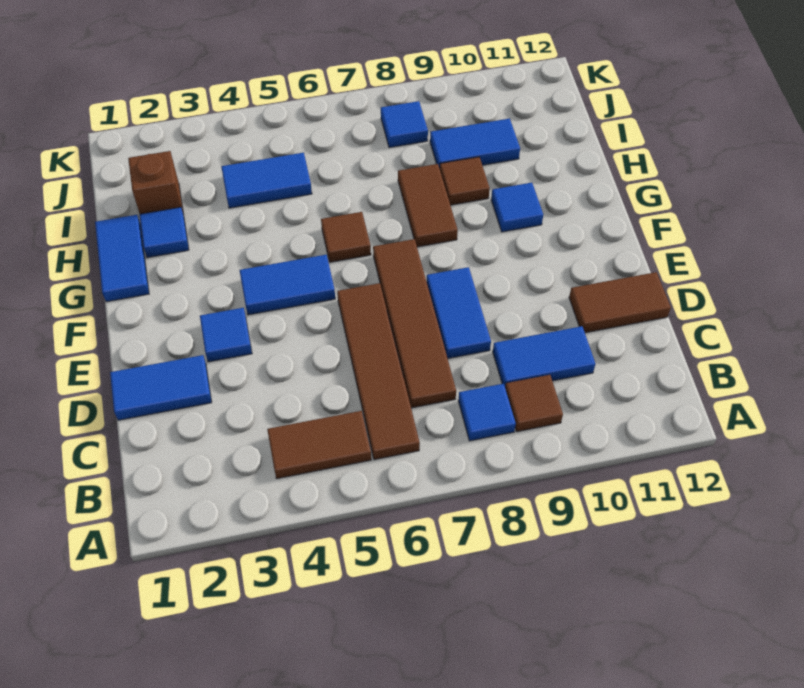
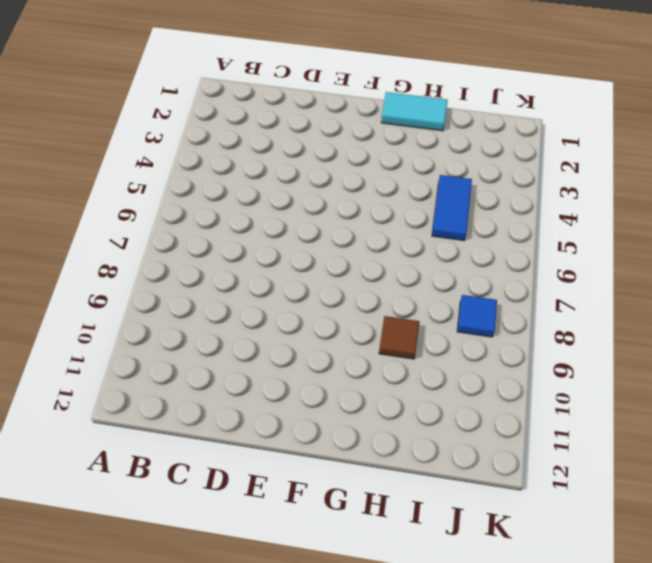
cyan 1x2 tile [381,92,448,131] -> blue 1x2 tile [95,215,149,302]
none -> brown 1x2 tile [267,411,371,479]
none -> brown 1x4 tile [337,283,420,460]
none -> blue 1x1 tile [458,384,516,441]

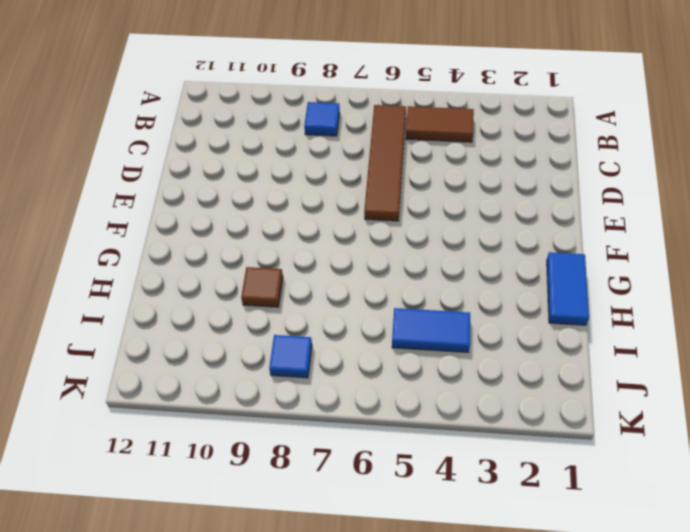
none -> brown 1x1 tile [505,375,563,432]
none -> brown 1x4 tile [373,239,456,408]
none -> blue 1x2 tile [493,326,595,386]

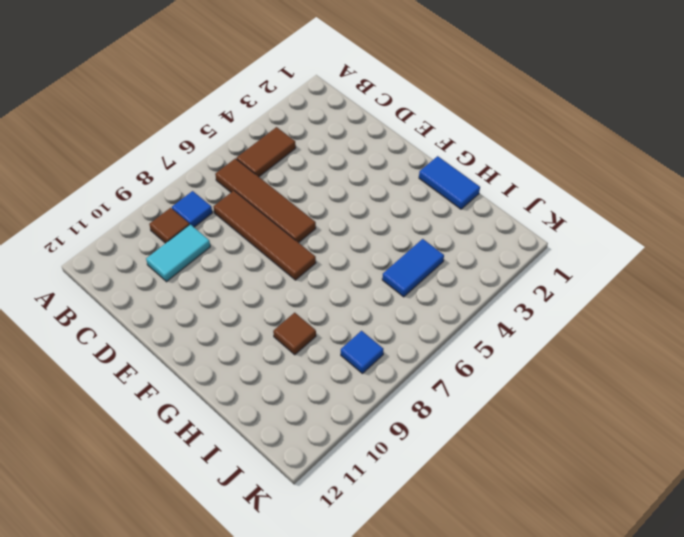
cyan 1x2 tile [146,224,210,282] -> blue 1x2 tile [493,326,595,386]
none -> blue 1x2 tile [110,355,212,420]
none -> blue 1x2 tile [427,267,491,358]
none -> brown 1x2 tile [569,272,671,333]

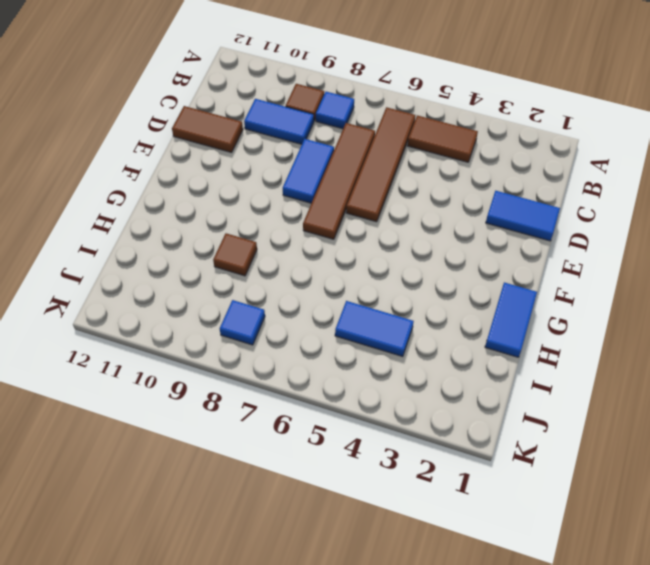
none -> blue 1x1 tile [200,308,252,362]
none -> blue 1x2 tile [240,255,335,315]
none -> brown 1x1 tile [321,212,371,262]

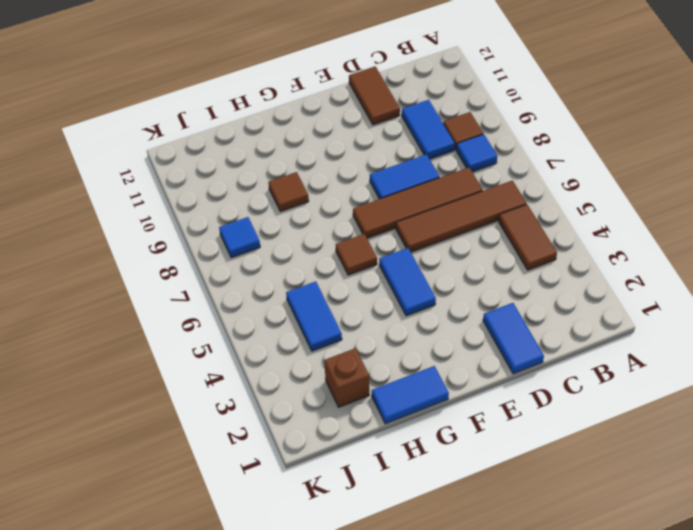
none -> blue 1x1 tile [200,308,252,362]
none -> brown 1x2 tile [398,164,458,247]
none -> blue 1x1 tile [491,183,543,232]

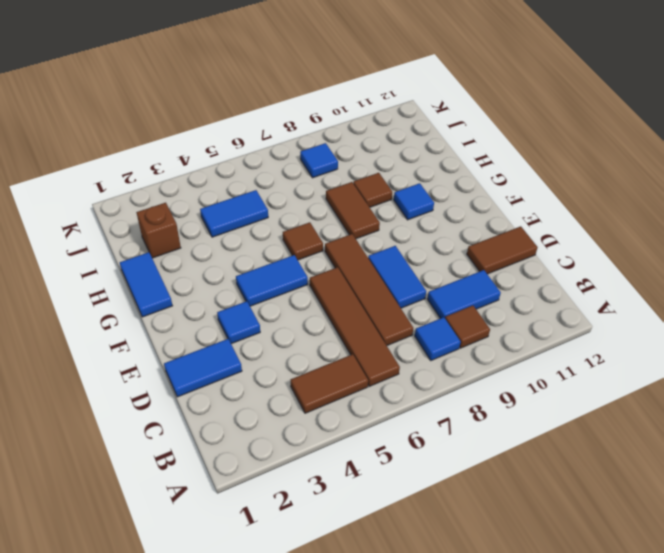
none -> blue 1x1 tile [139,207,189,258]
none -> blue 1x2 tile [430,118,520,169]

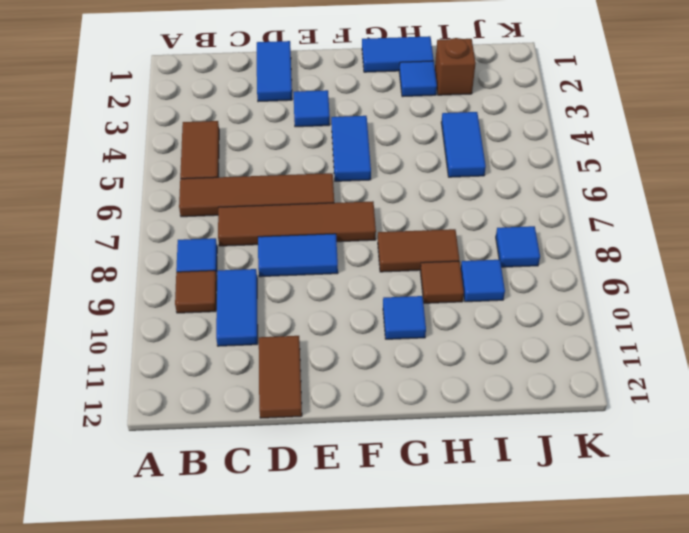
blue 1x1 tile [461,260,505,302] -> blue 1x2 tile [430,118,520,169]
none -> brown 1x1 tile [321,212,371,262]

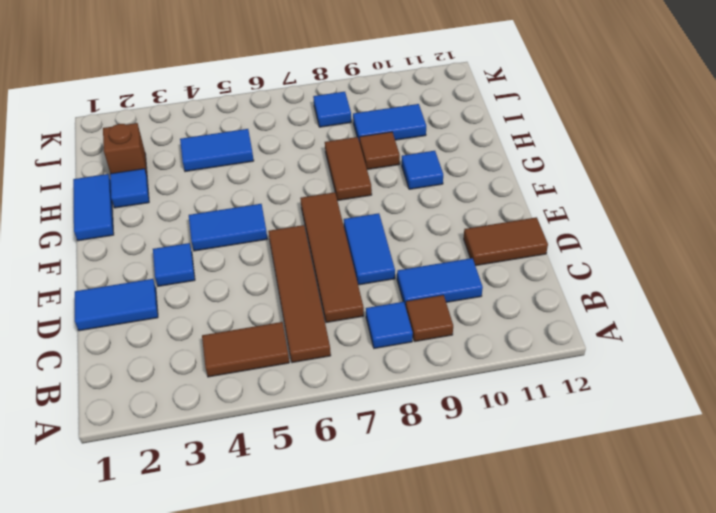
none -> brown 1x1 tile [321,212,371,262]

